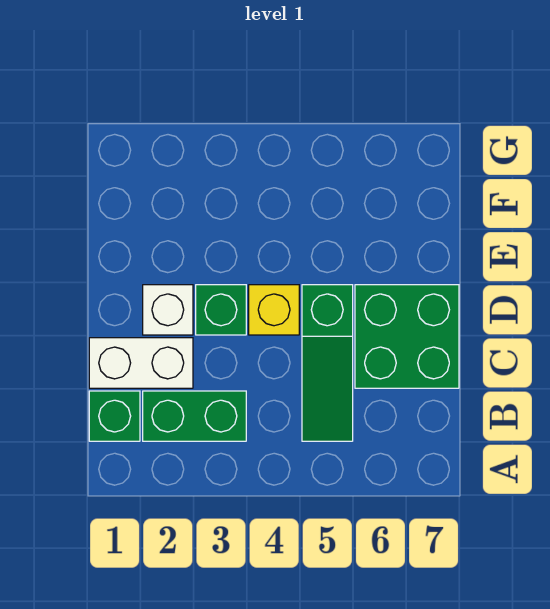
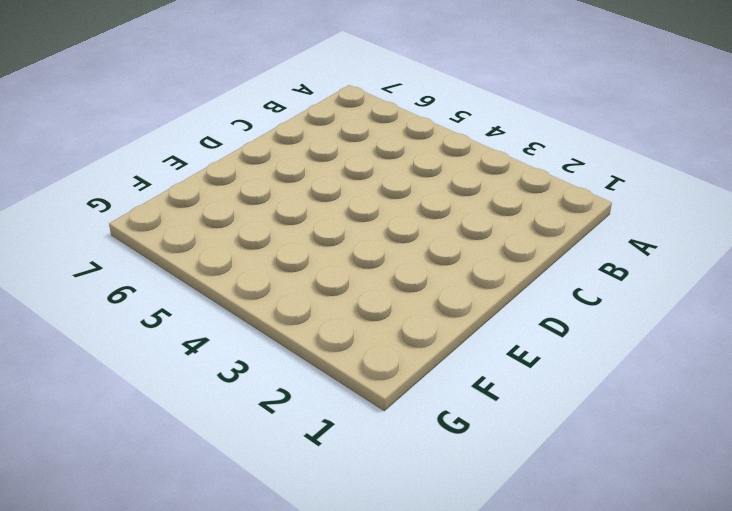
none -> green 1x1 brick [89,391,140,441]
none -> green 1x2 brick [143,391,246,441]

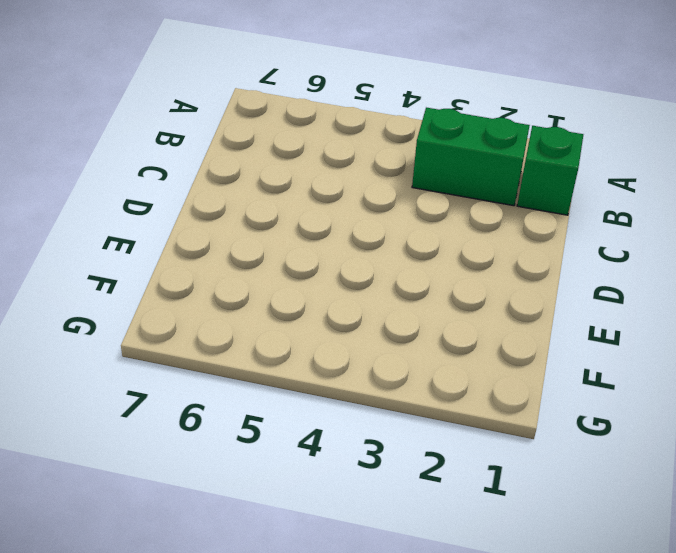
none -> green 1x3 slope [302,285,353,441]
none -> white 1x2 brick [89,338,193,388]

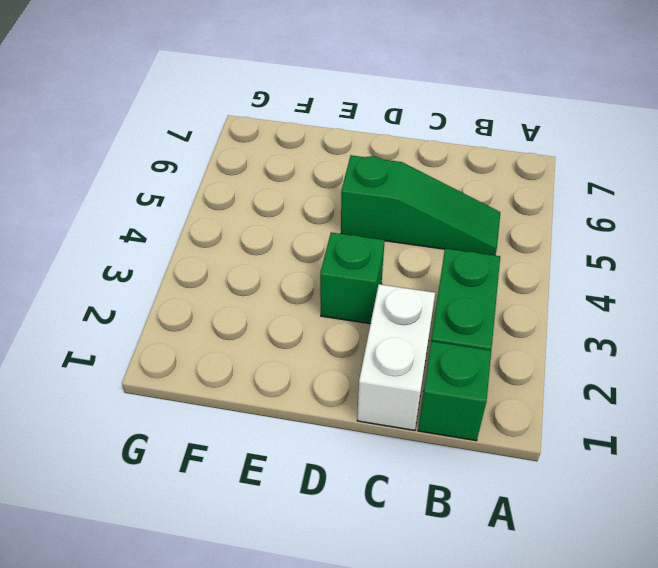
none -> green 2x2 brick [355,285,459,388]
none -> white 1x1 brick [143,285,193,335]

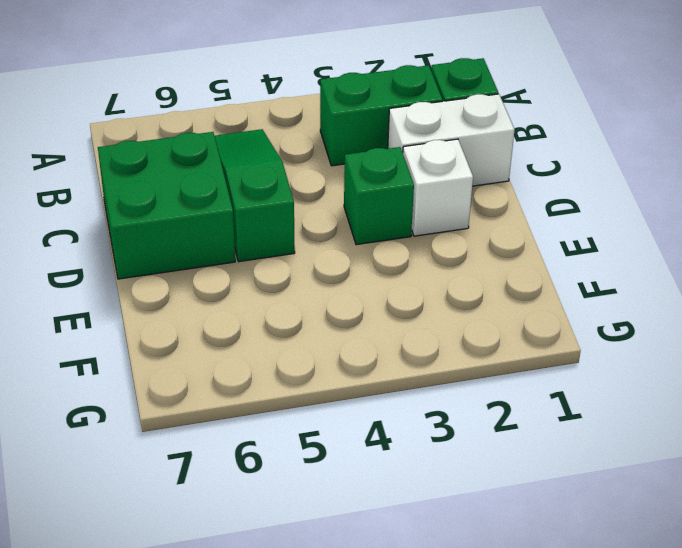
none -> yellow 1x1 brick [249,285,299,335]

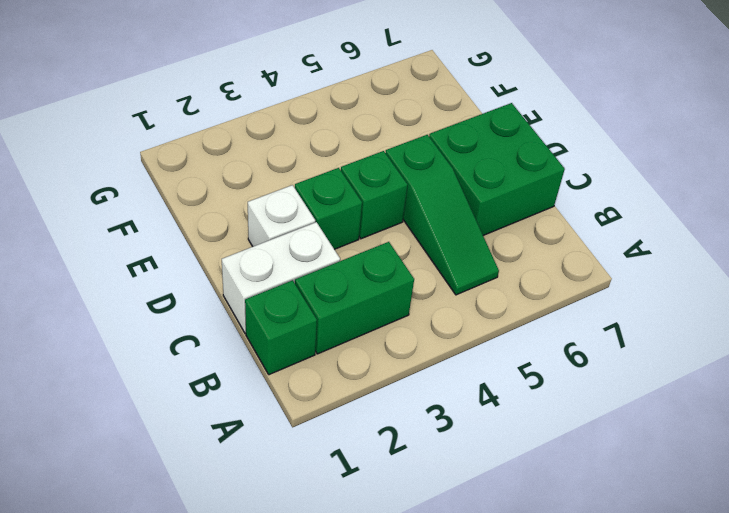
green 1x1 brick [341,151,407,239] -> yellow 1x1 brick [249,285,299,335]

